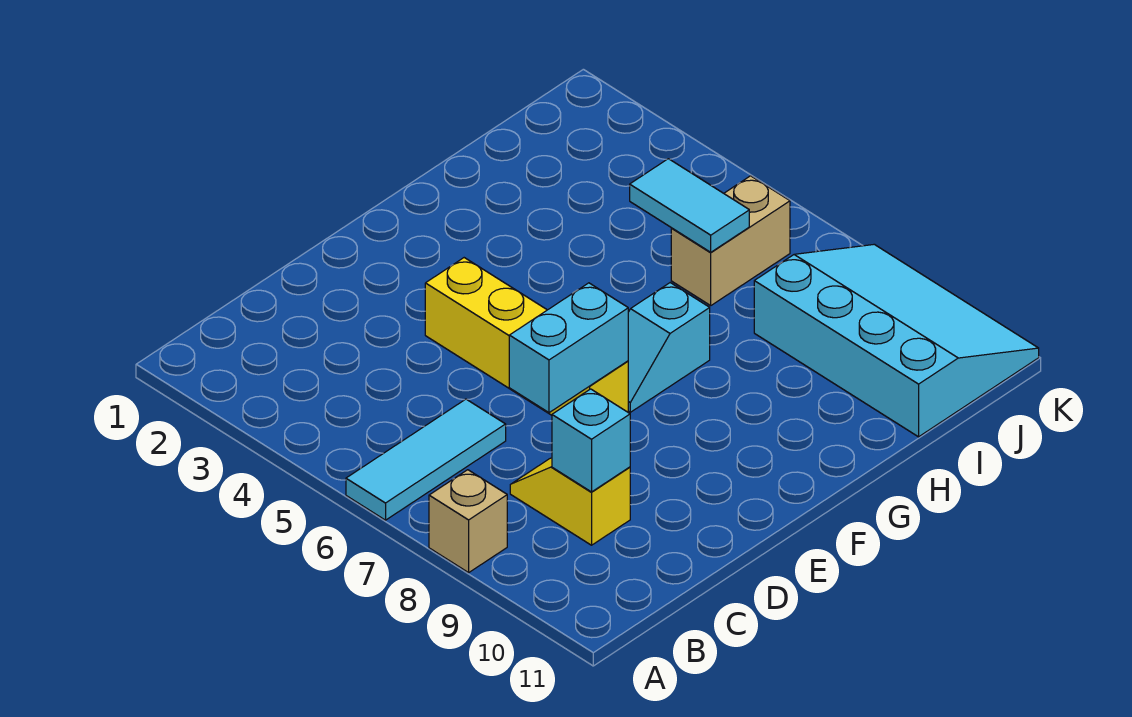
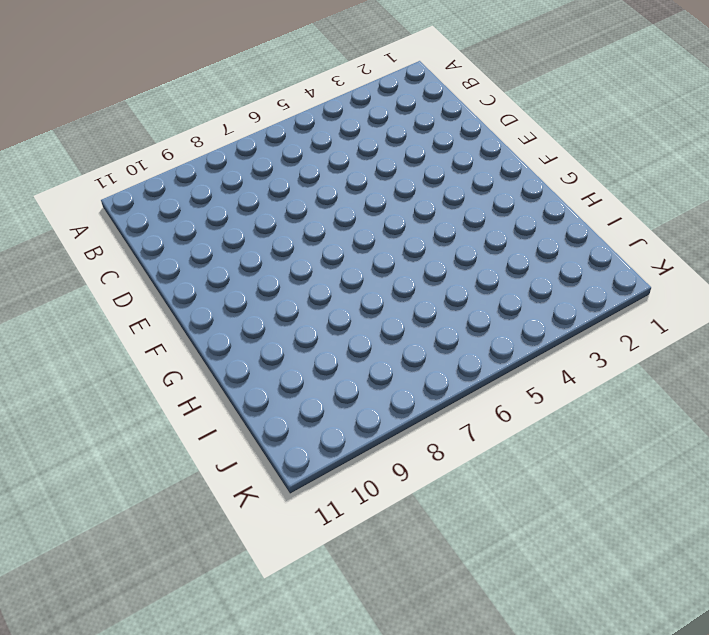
none -> cyan 1x3 tile [346,399,506,520]
none -> tan 1x1 brick [429,470,507,573]

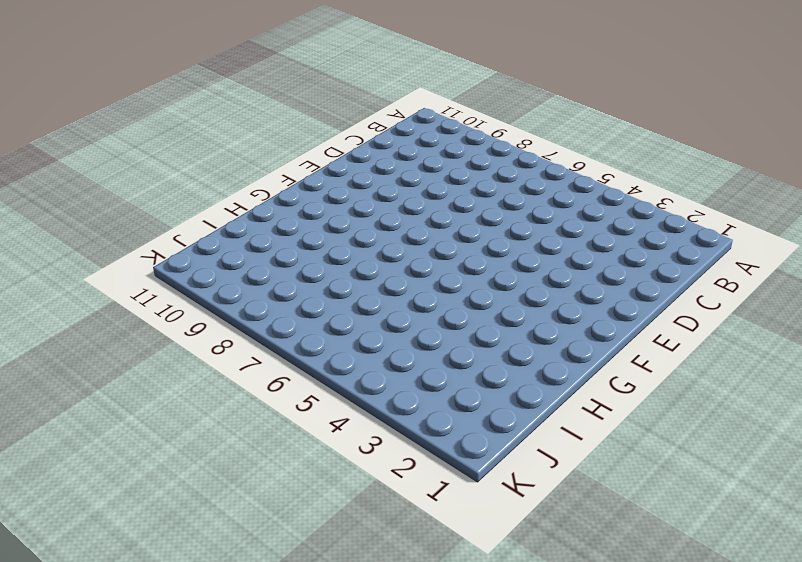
none -> cyan 1x3 tile [346,399,506,520]
none -> tan 1x1 brick [429,470,507,573]

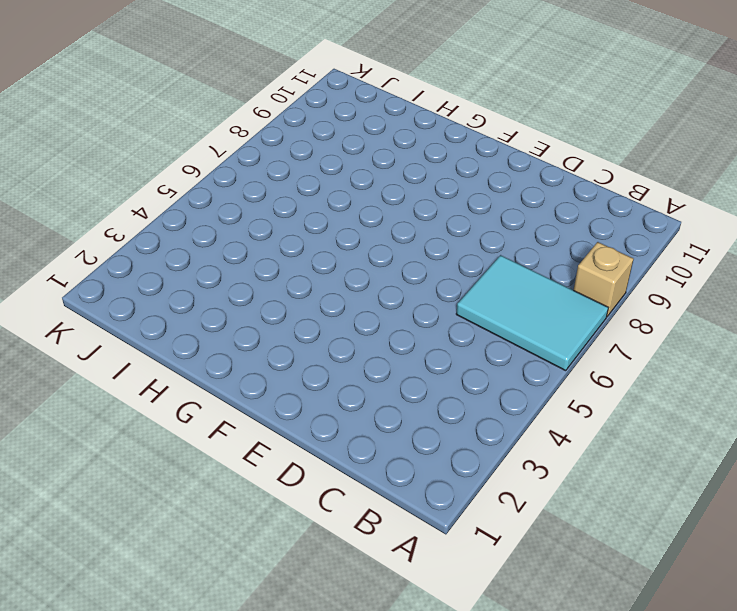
cyan 2x3 tile [456,255,608,371] -> cyan 1x3 tile [346,399,506,520]
none -> yellow 1x2 slope [510,458,630,545]
none -> yellow 1x4 brick [425,258,628,415]

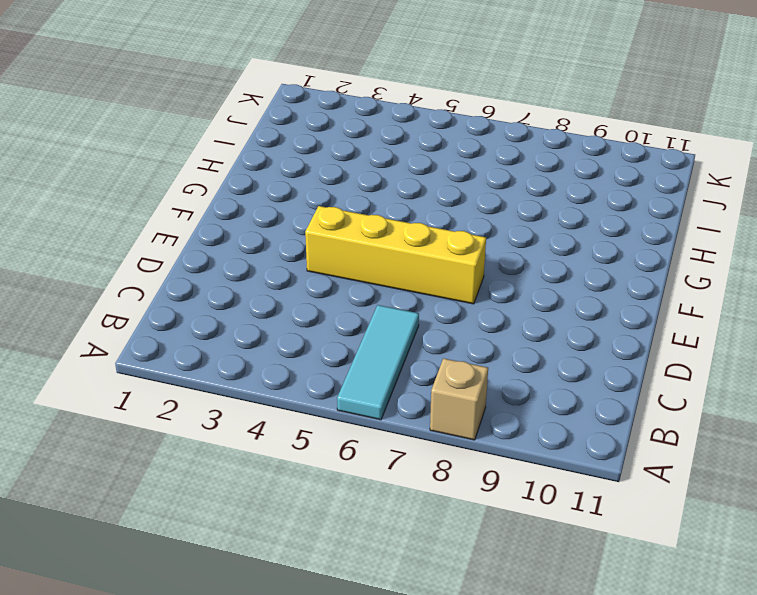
none -> yellow 1x2 slope [510,458,630,545]
none -> cyan 1x2 slope [628,283,710,412]

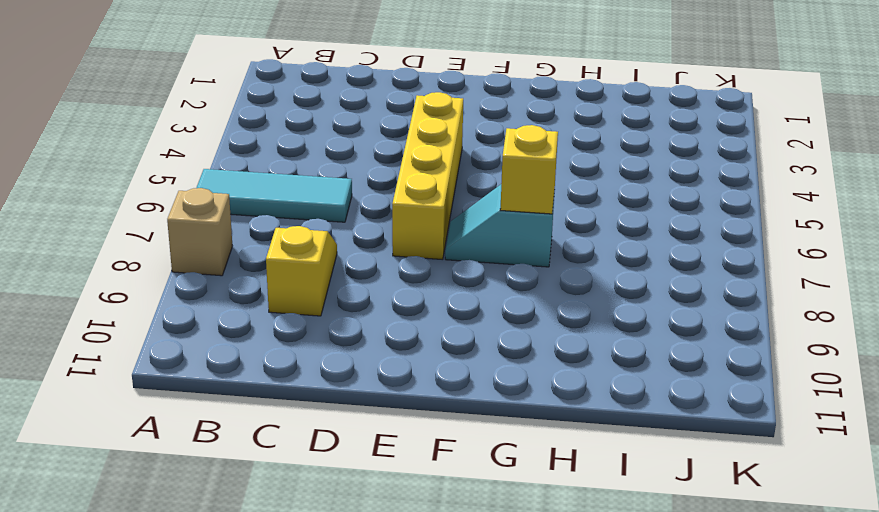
yellow 1x1 brick [500,125,558,214] -> none
none -> tan 1x2 brick [671,176,790,305]
none -> cyan 3x4 slope [754,244,1039,437]

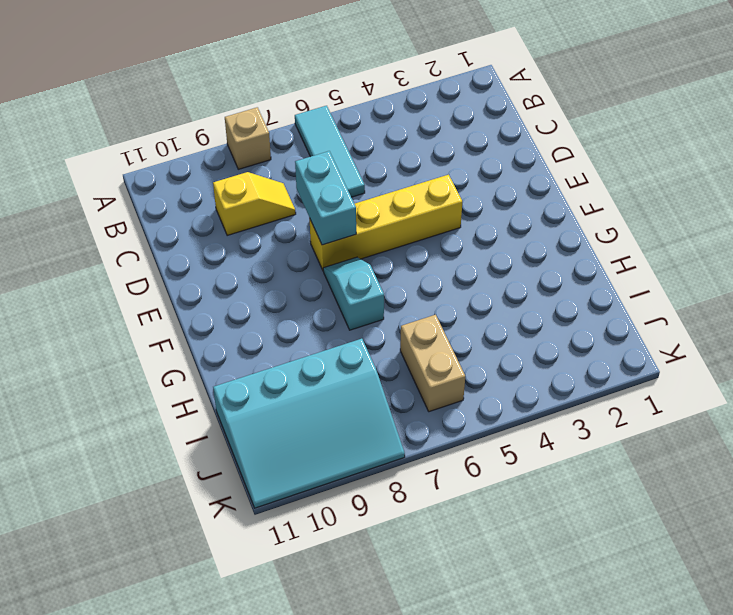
none -> cyan 1x1 brick [552,389,630,492]
none -> cyan 1x2 tile [630,159,749,252]

